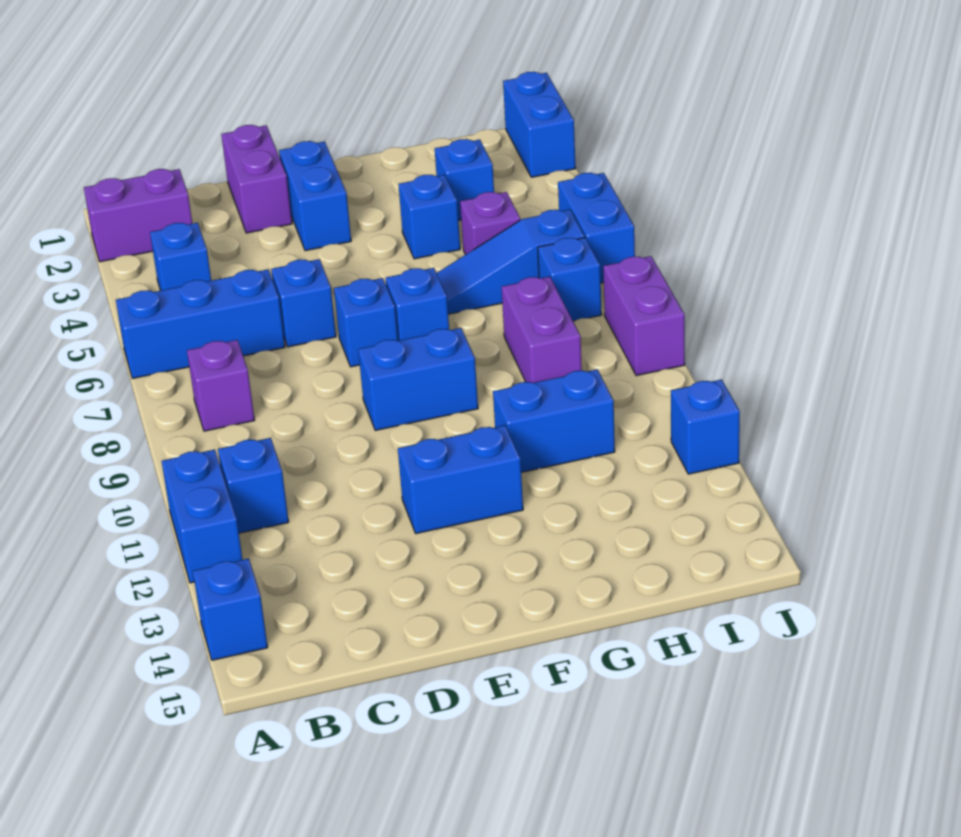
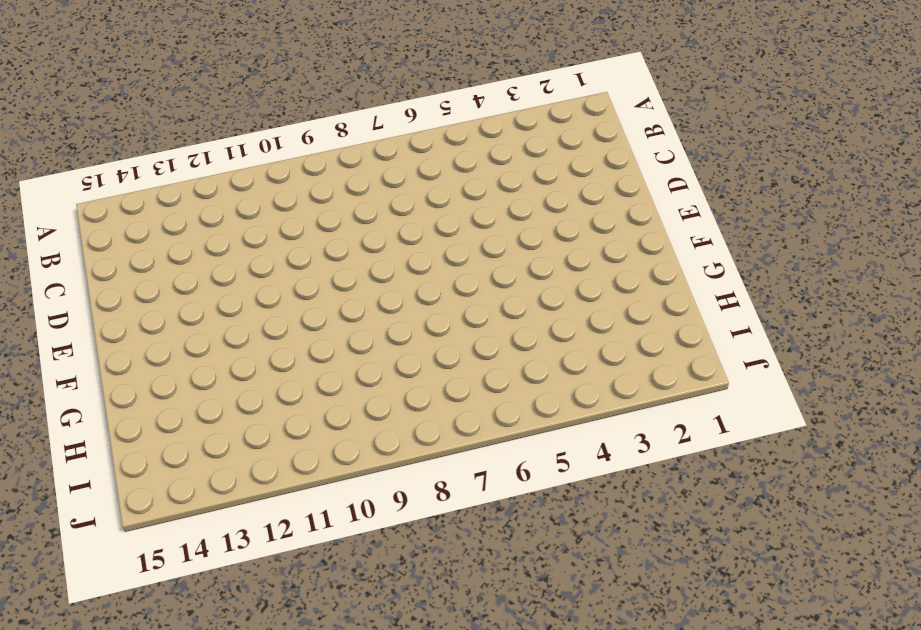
none -> purple 1x2 brick [84,169,192,262]
none -> blue 1x3 brick [116,269,285,379]
none -> blue 1x2 brick [162,450,242,583]

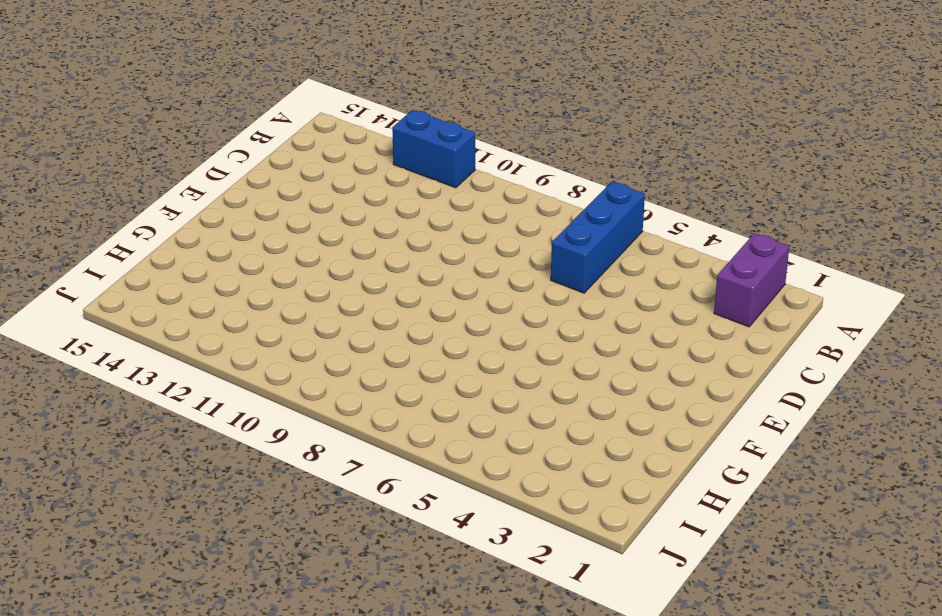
none -> blue 1x1 brick [193,559,268,660]
none -> blue 1x1 brick [150,223,211,291]
none -> purple 1x1 brick [187,340,255,431]

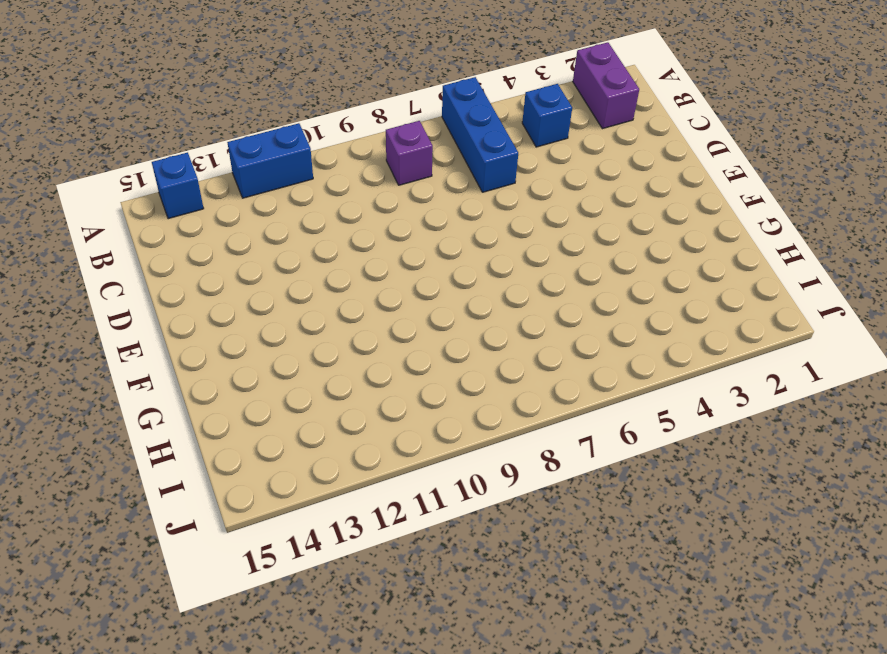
none -> blue 1x1 brick [218,438,289,533]
none -> purple 1x2 brick [221,125,292,233]
none -> blue 1x1 brick [271,259,336,347]

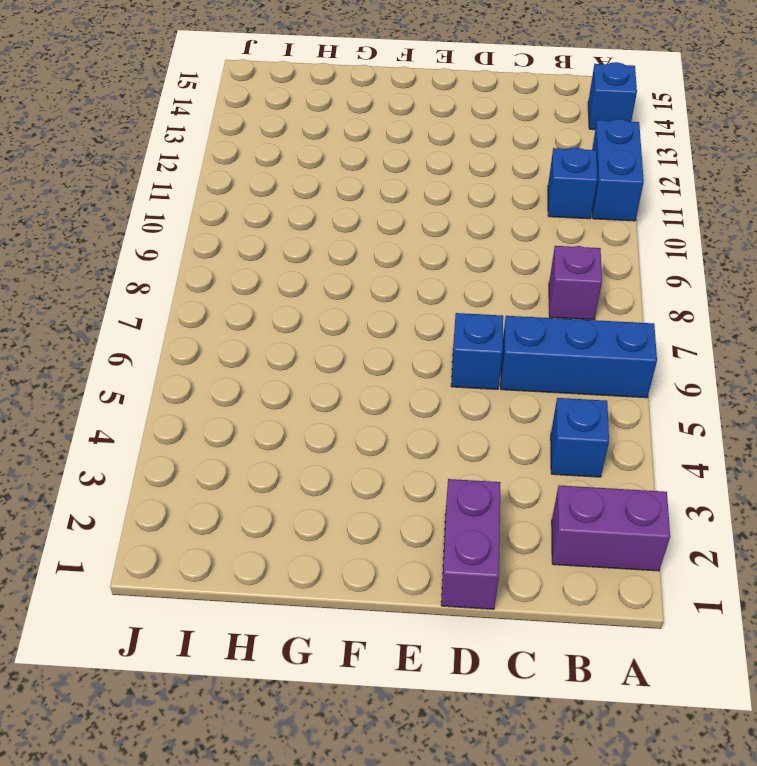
none -> blue 1x2 brick [279,141,351,251]
none -> blue 1x1 brick [334,278,398,367]
none -> blue 1x2 brick [358,328,478,430]

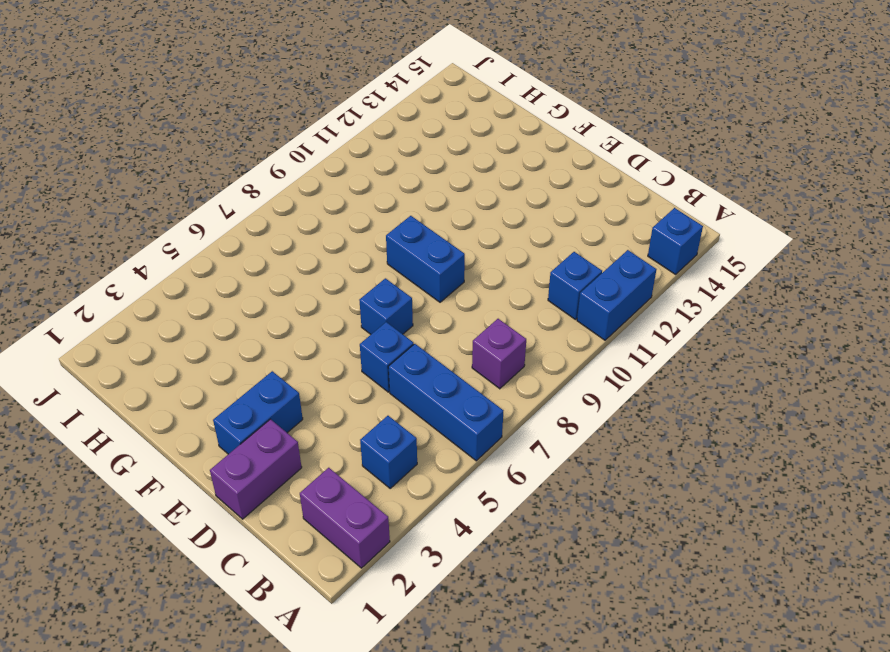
none -> blue 1x2 brick [398,426,523,534]
none -> blue 1x1 brick [385,268,449,341]
none -> blue 1x1 brick [399,175,460,259]

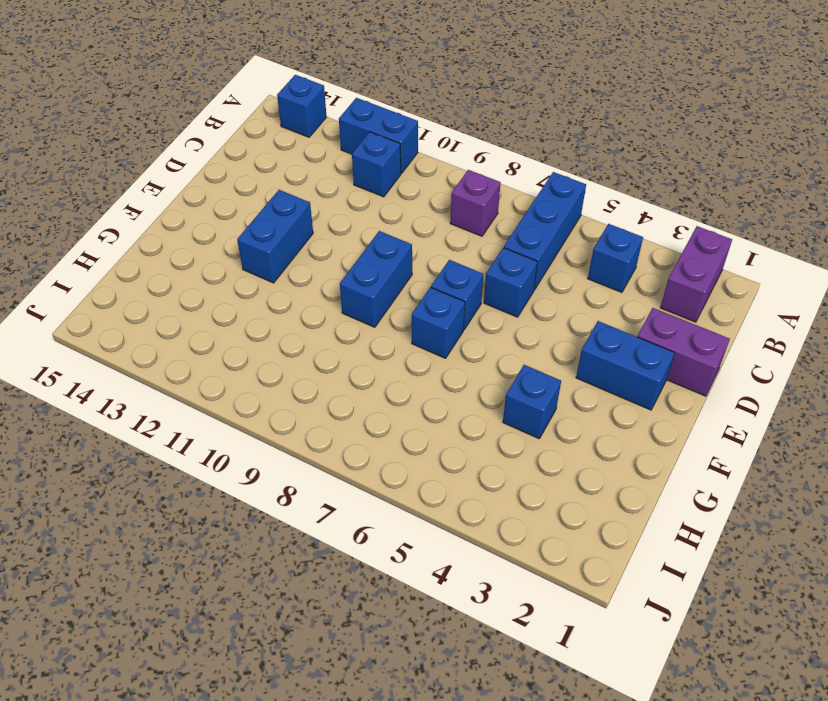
none -> blue 1x3 slope [437,210,585,314]
none -> blue 1x2 brick [493,369,615,472]
none -> blue 1x1 brick [435,139,494,220]

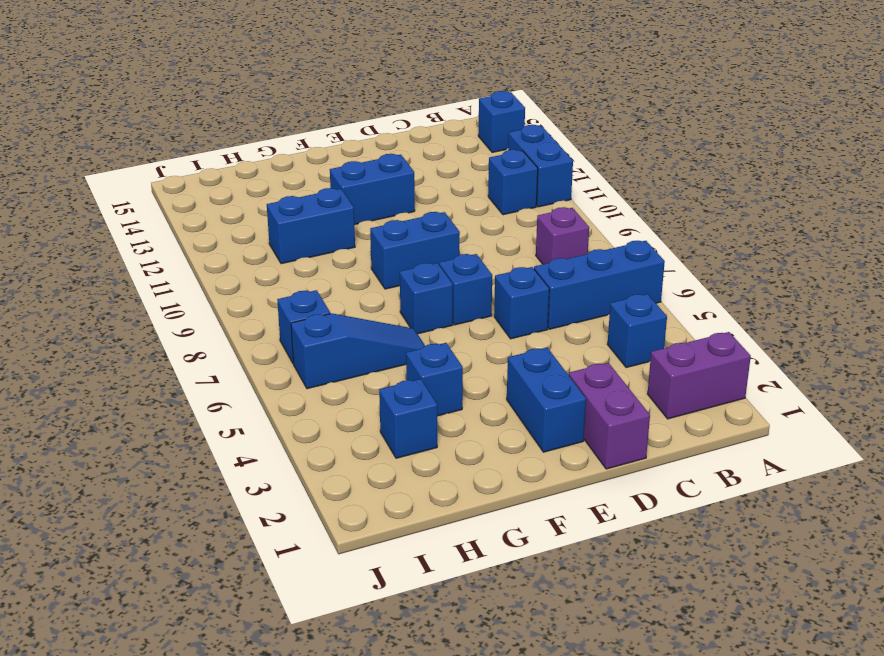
none -> purple 1x1 brick [460,192,520,255]
none -> purple 1x2 brick [502,277,582,383]
none -> blue 1x2 brick [503,72,576,177]

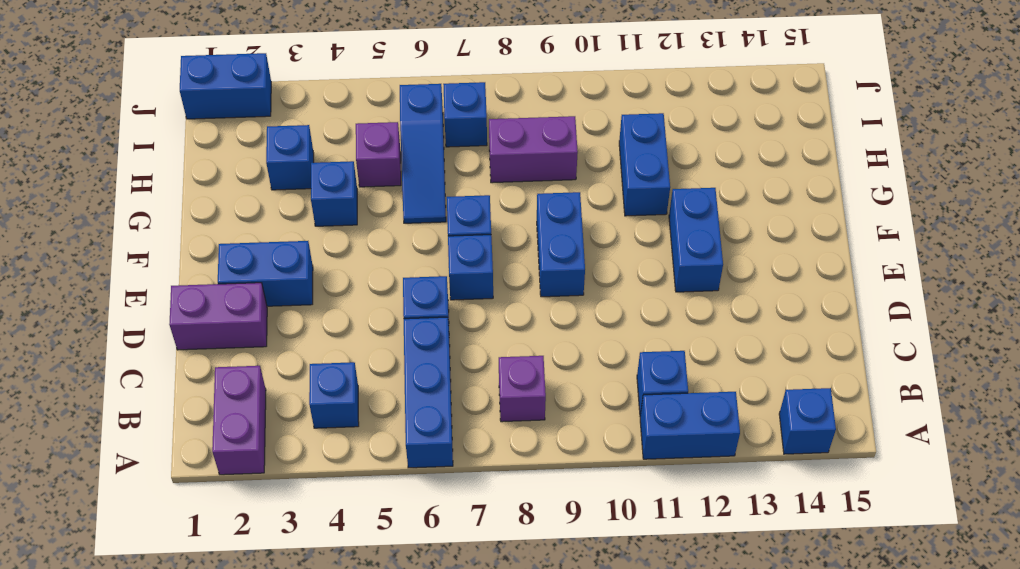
none -> blue 1x2 brick [558,173,635,283]
none -> purple 1x2 brick [603,256,685,376]
none -> blue 1x1 brick [671,380,740,474]

